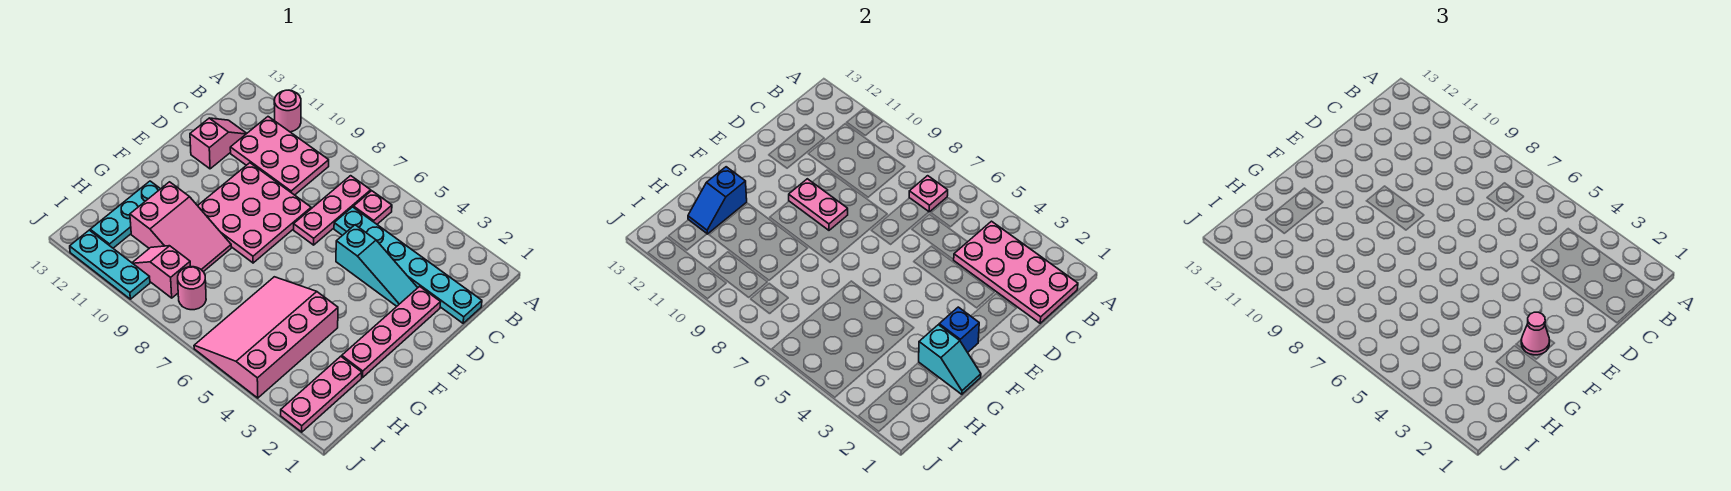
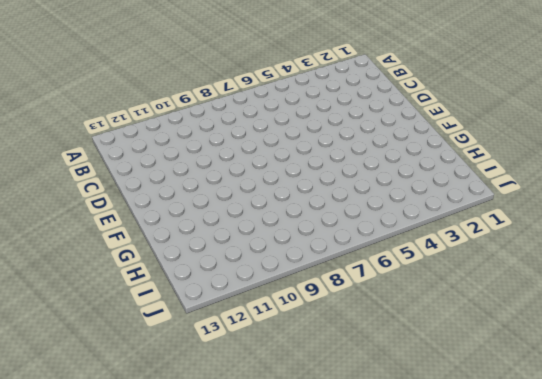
none -> pink 1x1 round brick [274,90,301,132]
none -> pink 1x1 plate [353,191,392,224]
none -> pink 1x3 plate [294,176,371,245]

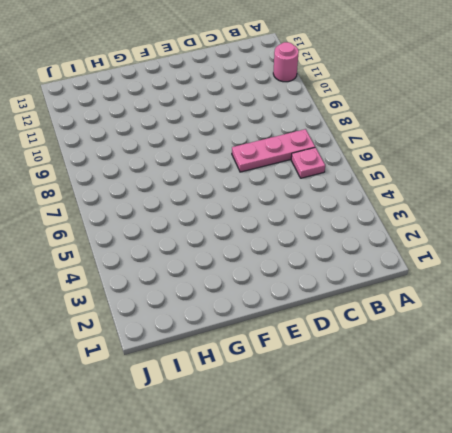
none -> pink 2x3 plate [230,117,329,195]
none -> cyan 1x6 plate [334,207,482,323]
none -> pink 1x2 slope [190,118,247,169]

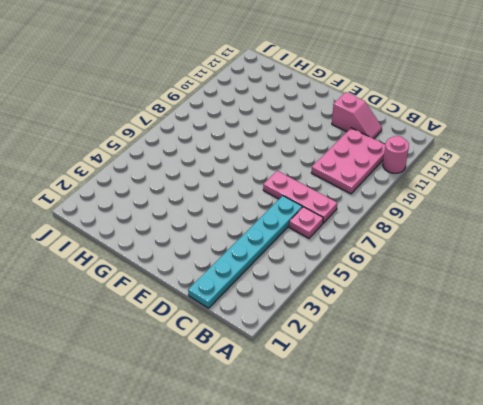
none -> pink 1x4 plate [342,286,441,378]
none -> cyan 1x3 slope [336,225,418,306]
none -> pink 3x3 plate [198,163,311,263]

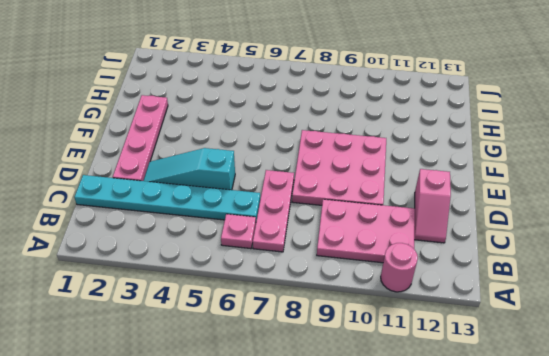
none -> pink 3x4 slope [194,277,338,398]
none -> pink 2x3 slope [130,182,231,272]
none -> cyan 1x3 plate [90,181,160,248]

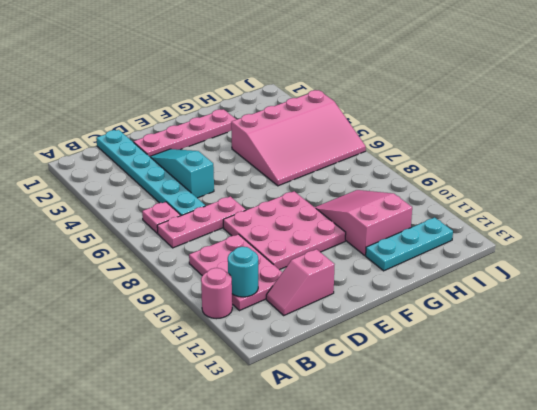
cyan 1x1 round brick [228,247,258,297] -> none
none -> pink 1x3 plate [281,356,362,432]
none -> pink 1x1 round brick [178,267,206,310]
none -> pink 1x2 slope [132,246,190,298]

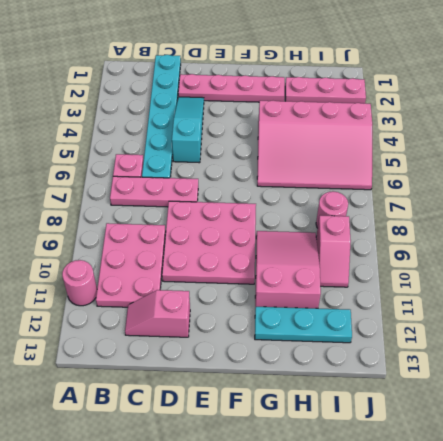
none -> cyan 1x3 plate [70,230,150,299]
none -> pink 2x4 plate [954,221,1078,323]
none -> pink 1x1 plate [909,176,948,212]

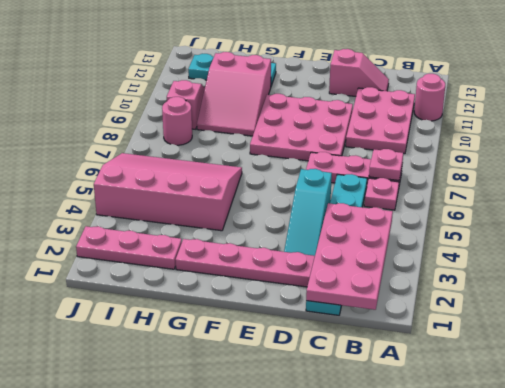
none -> cyan 1x3 plate [70,230,150,299]
none -> pink 1x2 plate [789,179,848,230]
none -> blue 1x1 brick [939,307,979,352]

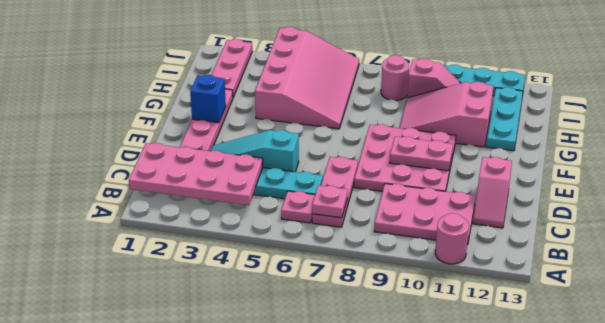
none -> cyan 1x2 slope [919,325,981,394]
none -> blue 1x2 slope [688,167,747,234]
none -> pink 1x1 cone [1521,312,1550,355]

